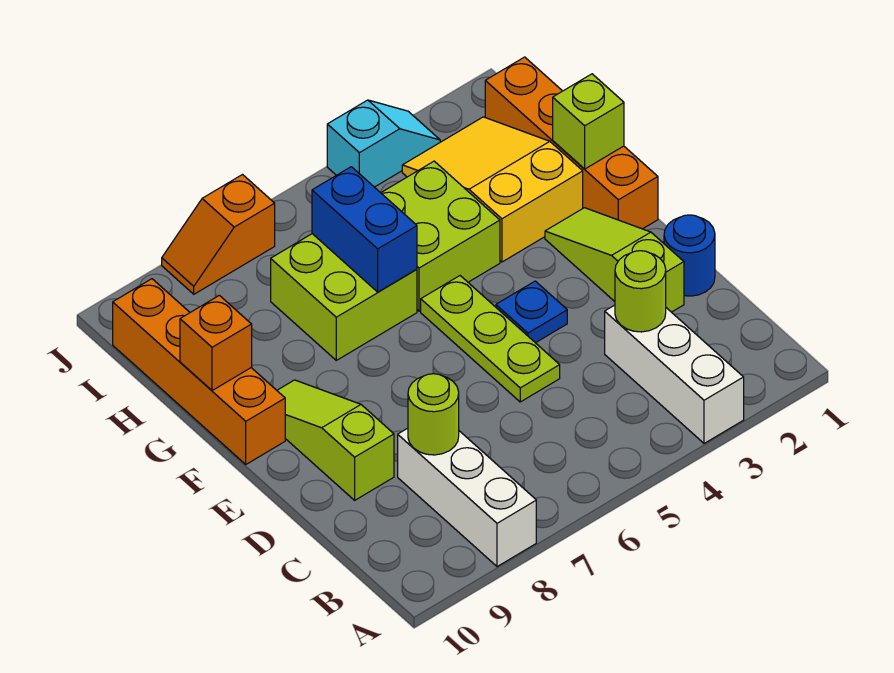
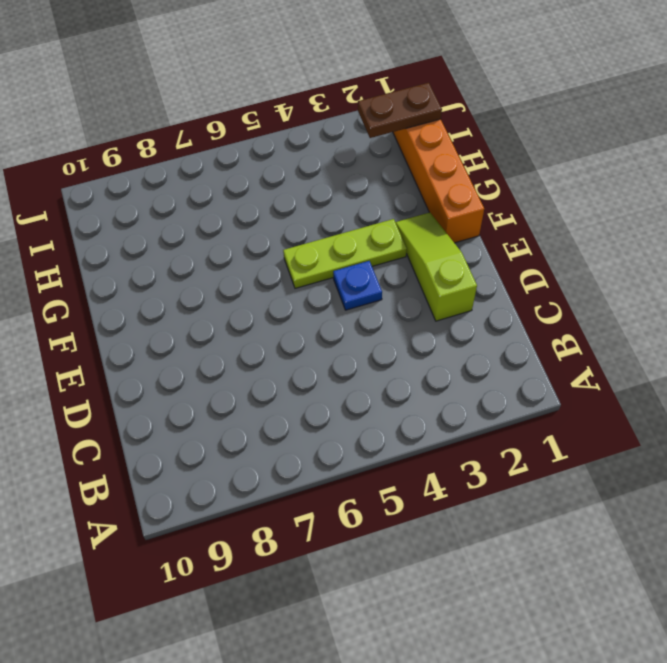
lime 1x3 plate [283,219,407,288] -> lime 1x3 plate turned to [421,276,560,402]
brown 1x2 plate [358,83,442,138] -> none
none -> white 1x3 brick [605,305,744,443]
none -> white 1x3 brick [398,428,536,567]
none -> blue 1x1 round brick [664,215,715,296]

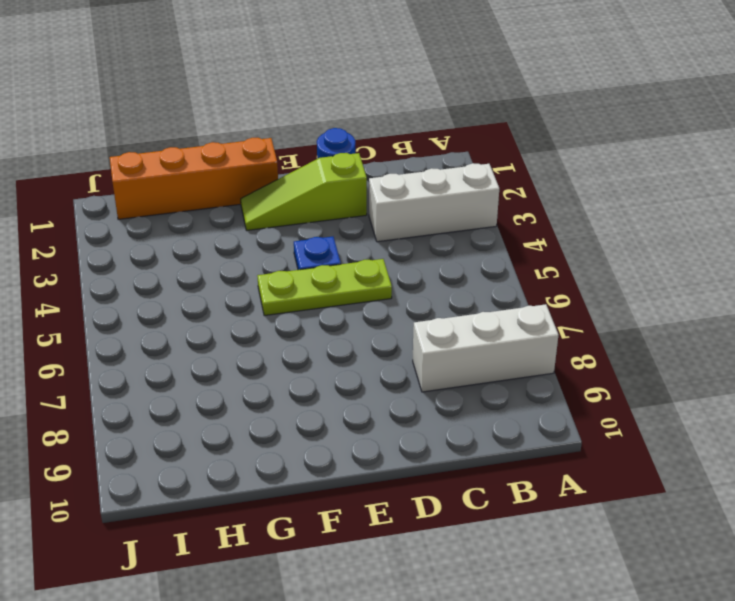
none -> lime 1x3 slope [277,380,394,500]
none -> orange 1x4 brick [113,279,285,464]
none -> yellow 2x3 slope [402,117,583,262]

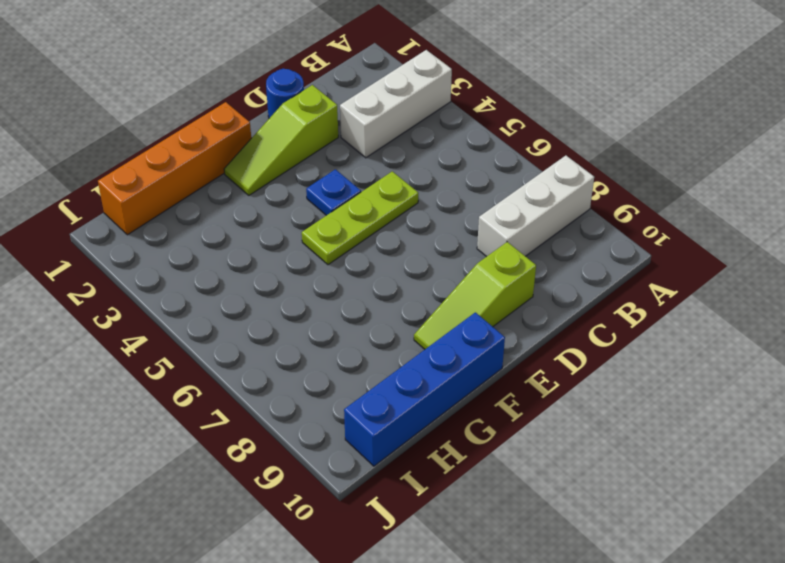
blue 1x4 brick [344,312,505,466] -> orange 1x4 brick [113,279,285,464]
none -> yellow 2x3 slope [402,117,583,262]
none -> lime 2x2 brick [381,161,500,311]
none -> lime 2x2 brick [271,234,417,360]

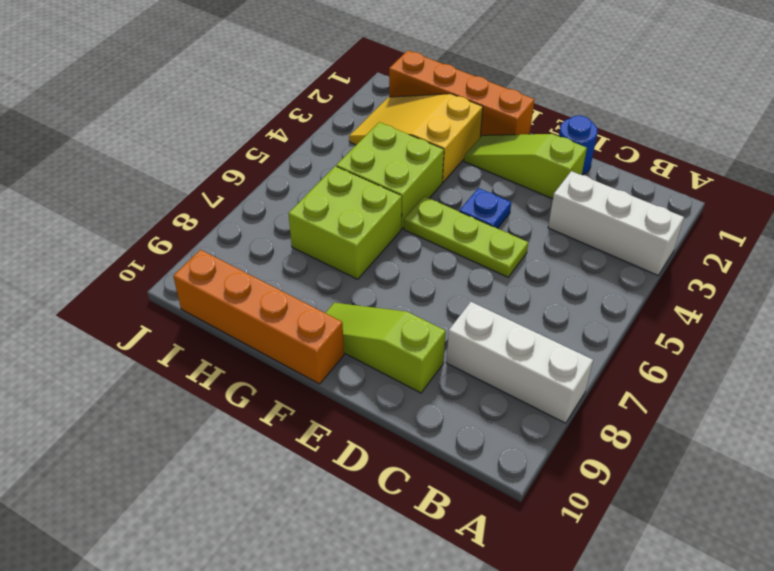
none -> cyan 1x2 slope [327,100,440,187]
none -> orange 1x2 slope [162,175,275,294]
none -> lime 1x1 round brick [615,251,666,332]

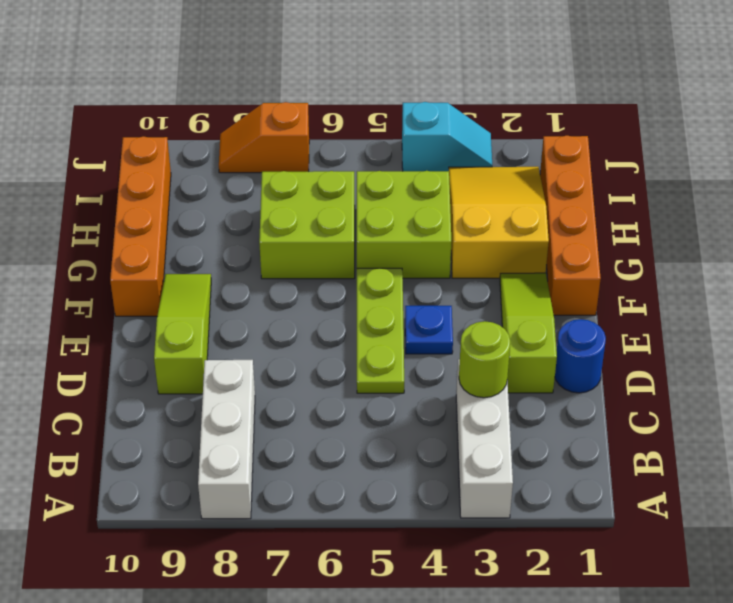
none -> lime 1x1 round brick [408,374,459,455]
none -> lime 1x1 brick [553,74,624,169]
none -> blue 1x2 brick [312,167,417,292]

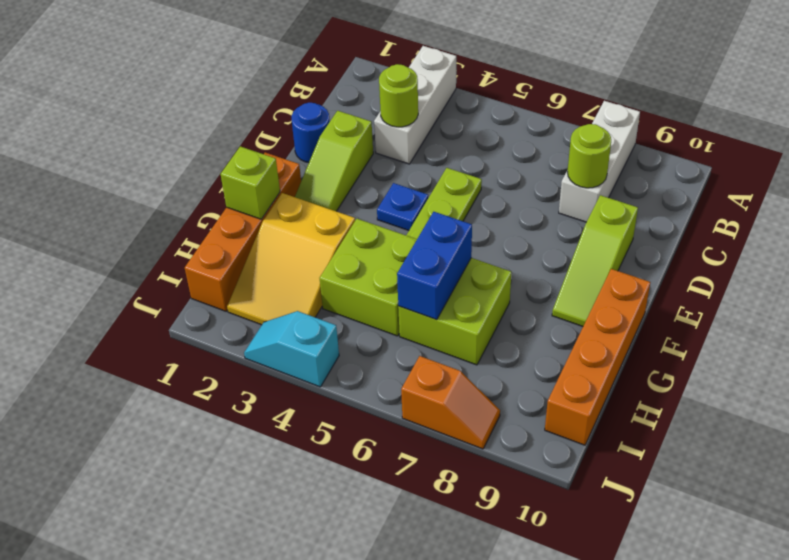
none -> orange 1x1 brick [180,295,252,391]

